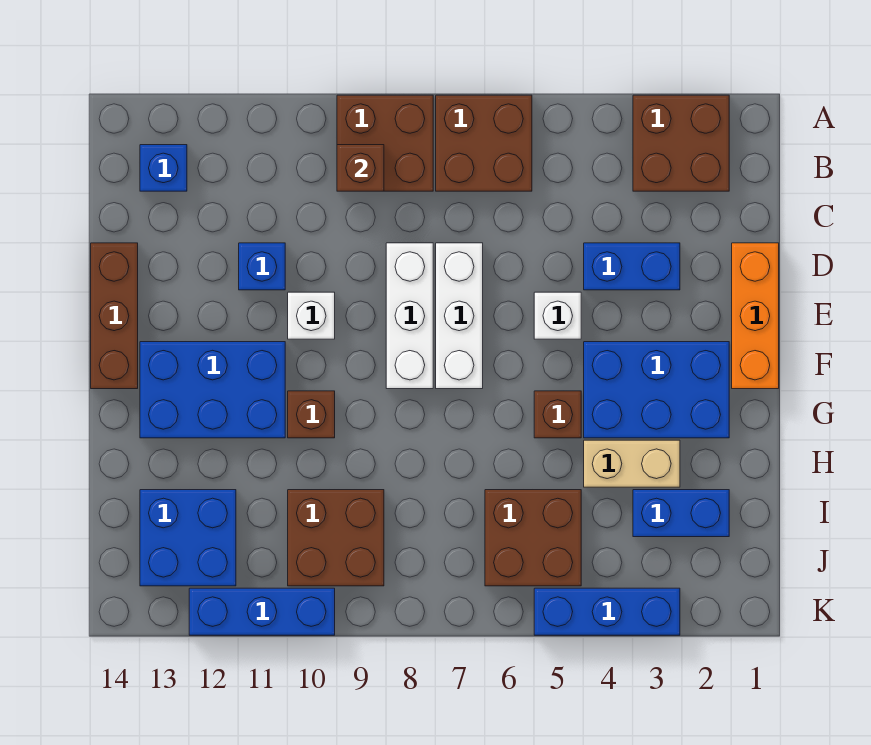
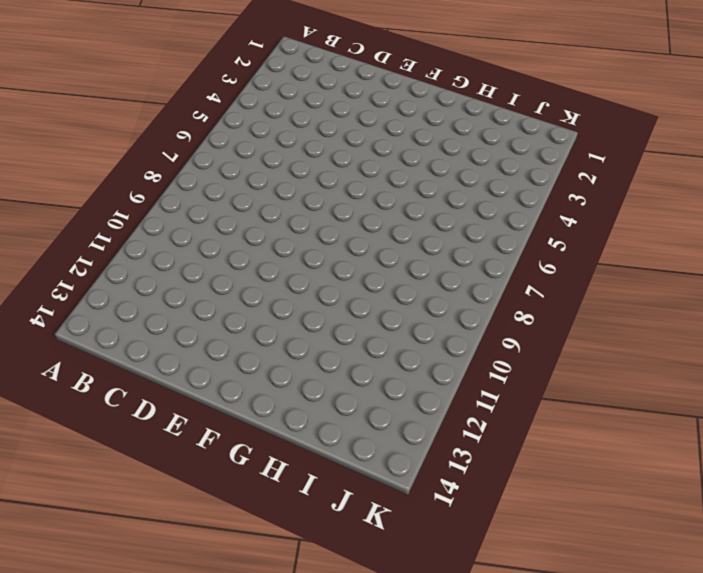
none -> brown 2x2 brick [633,95,729,191]
none -> brown 2x2 brick [436,95,532,191]
none -> brown 2x2 brick [337,95,433,191]

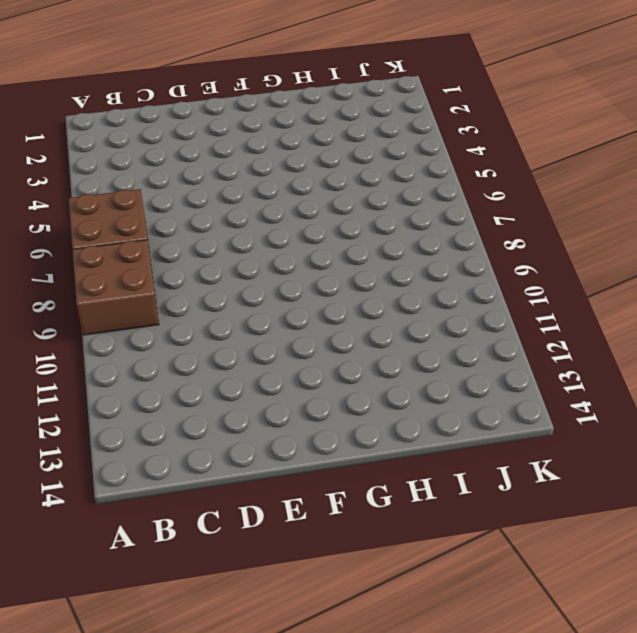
none -> brown 2x2 brick [633,95,729,191]
none -> blue 1x1 brick [140,145,187,191]
none -> orange 1x3 brick [732,243,779,389]

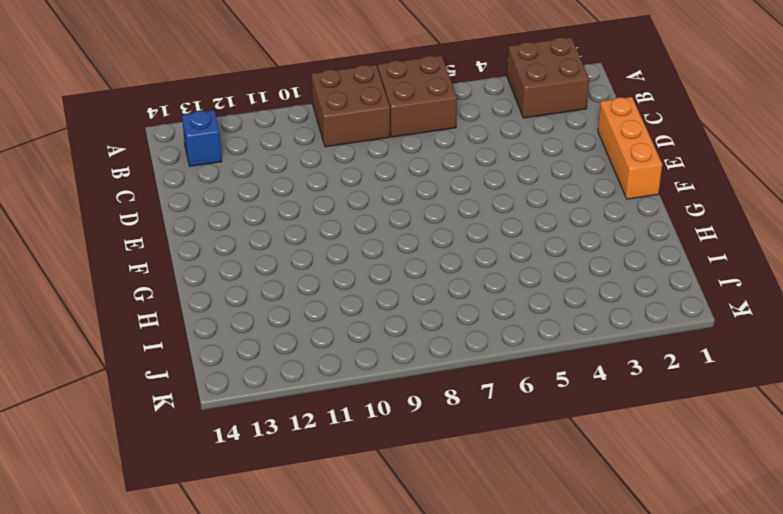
none -> blue 1x2 brick [584,243,680,290]
none -> white 1x3 brick [436,243,483,389]
none -> white 1x3 brick [386,243,433,389]

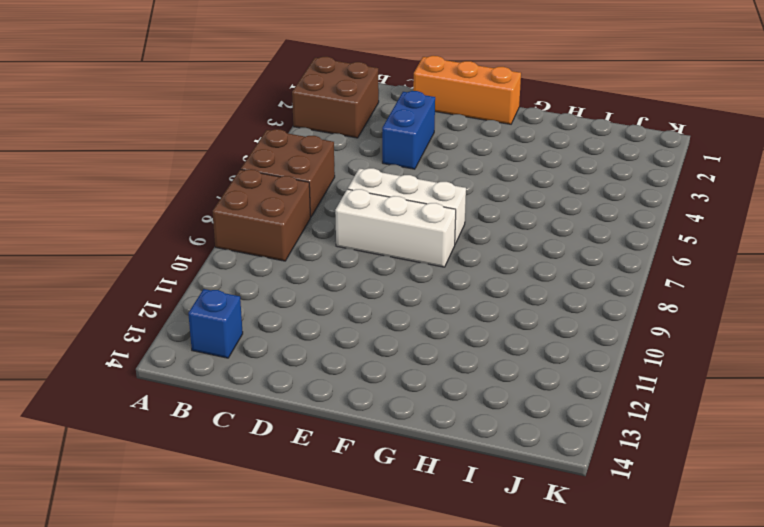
none -> blue 1x1 brick [239,243,285,290]
none -> brown 1x3 brick [91,243,138,389]
none -> white 1x1 brick [534,292,581,339]

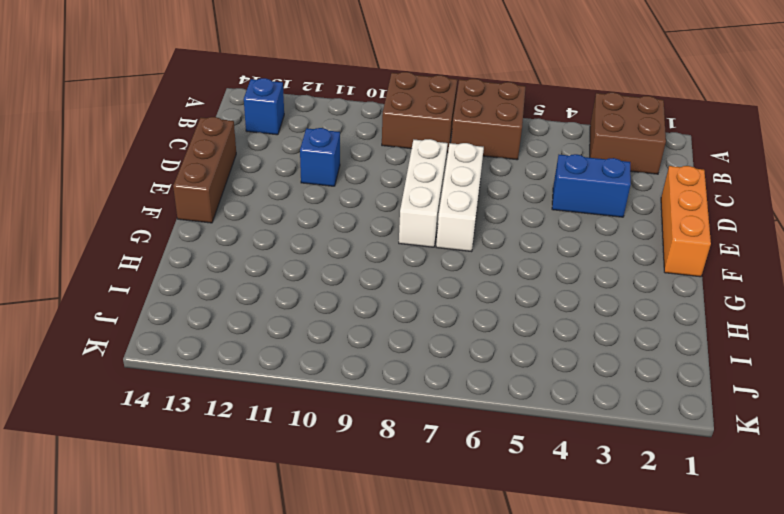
none -> white 1x1 brick [534,292,581,339]
none -> white 1x1 brick [288,292,335,339]
none -> blue 2x3 brick [584,342,729,438]

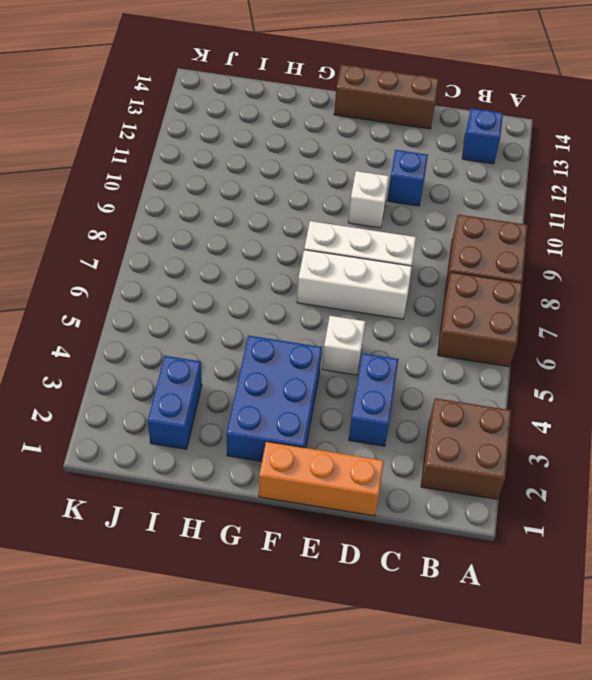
none -> blue 2x3 brick [140,342,285,438]
none -> brown 1x1 brick [534,391,581,438]
none -> brown 1x1 brick [288,391,335,438]

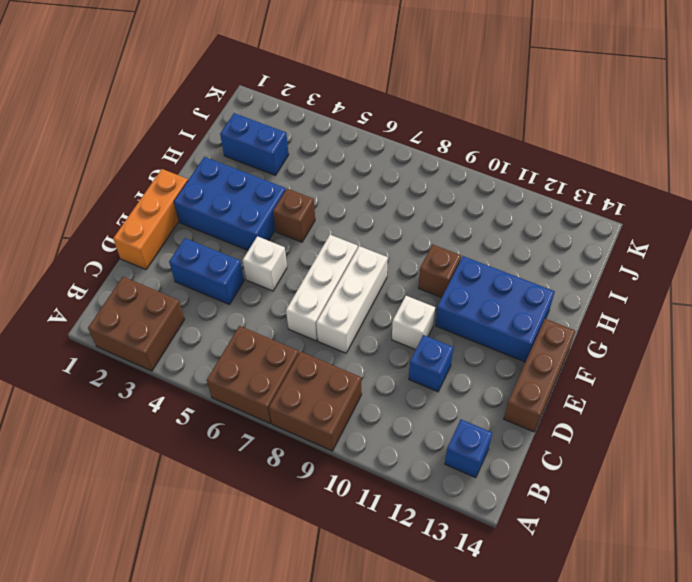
none -> tan 1x2 brick [584,440,680,487]
none -> brown 2x2 brick [485,490,581,586]
none -> brown 2x2 brick [288,490,384,586]

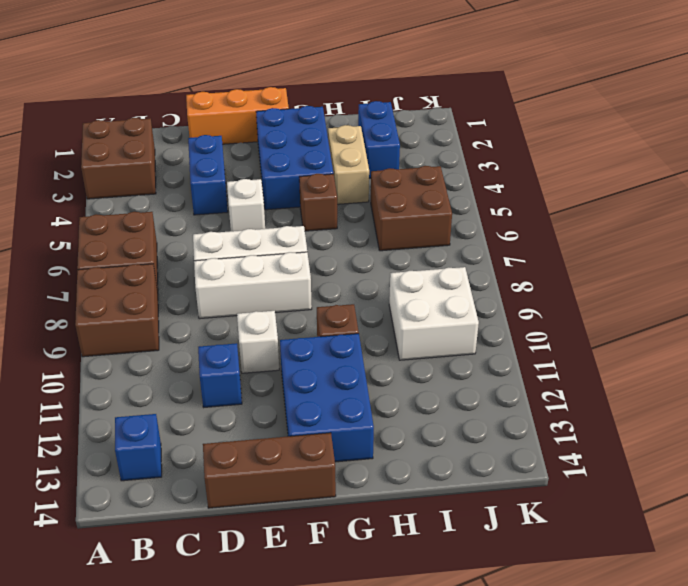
white 2x2 brick [389,267,479,360] -> brown 2x2 brick [288,490,384,586]
none -> blue 2x2 brick [140,490,236,586]
none -> blue 1x3 brick [534,588,680,635]
none -> blue 1x3 brick [189,588,335,635]

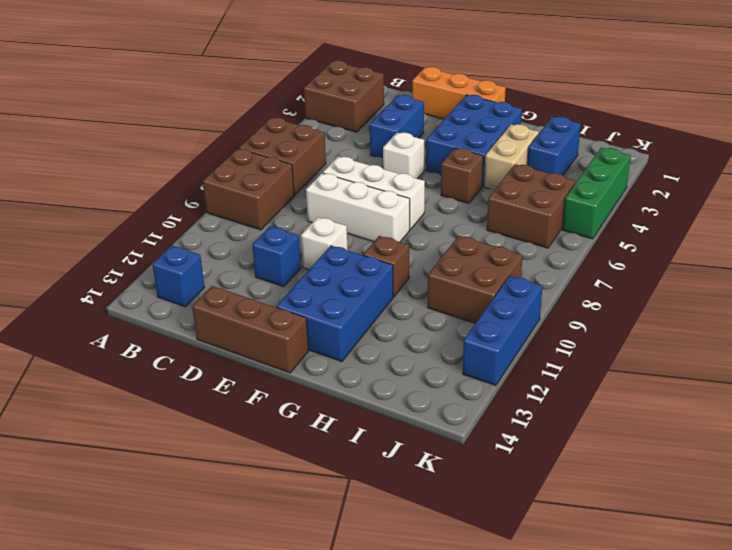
green 1x3 brick [562,148,631,239] -> blue 1x3 brick [534,588,680,635]
none -> blue 2x2 brick [140,490,236,586]
none -> brown 1x1 brick [337,145,384,191]

